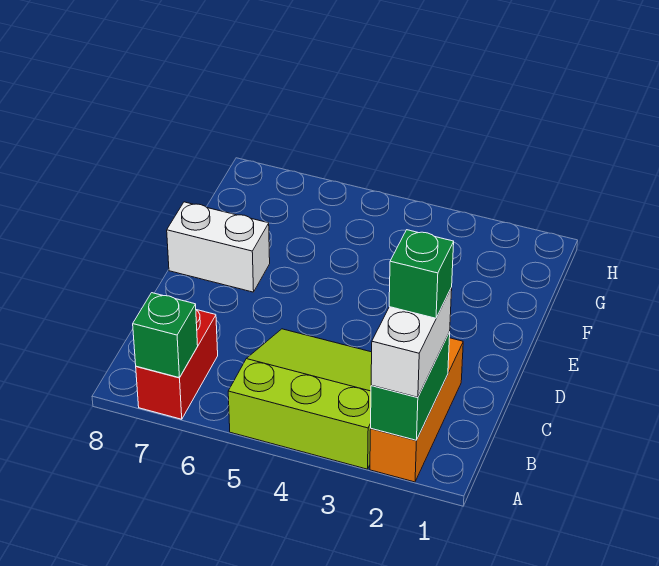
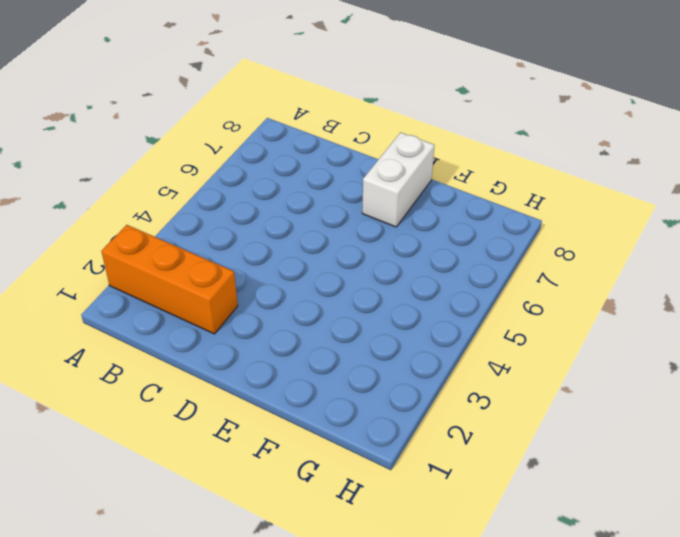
none -> lime 3x3 slope [228,329,372,469]
none -> red 1x2 brick [136,310,218,419]

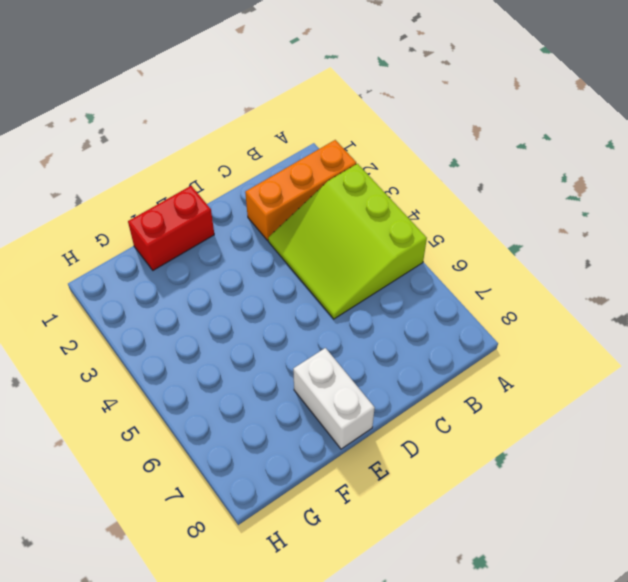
red 1x2 brick [128,186,214,270] -> red 1x2 brick moved to [136,310,218,419]
none -> green 1x2 brick [371,332,450,440]
none -> green 1x1 brick [133,293,198,378]

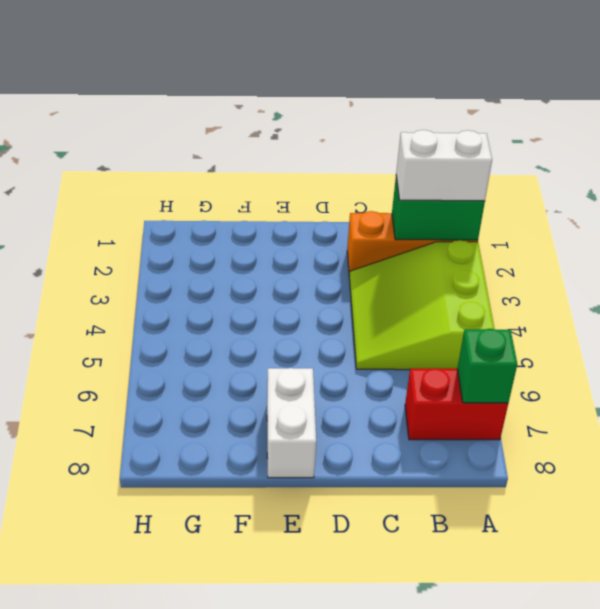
none -> green 1x1 brick [389,230,454,318]

